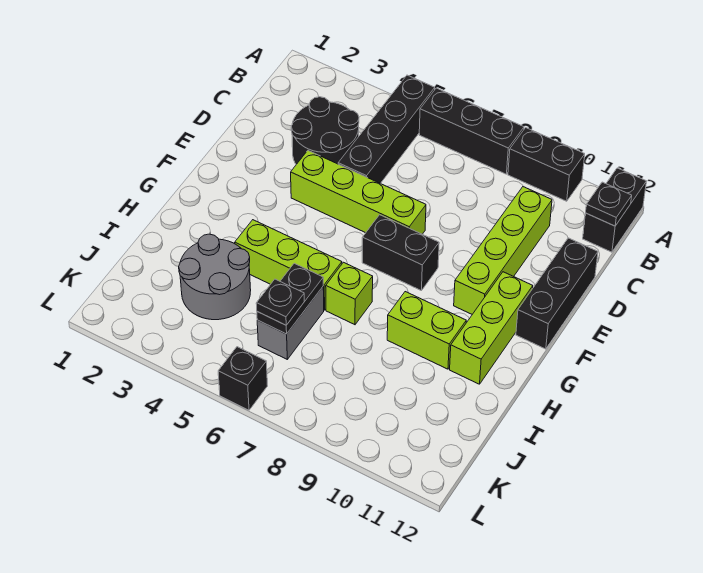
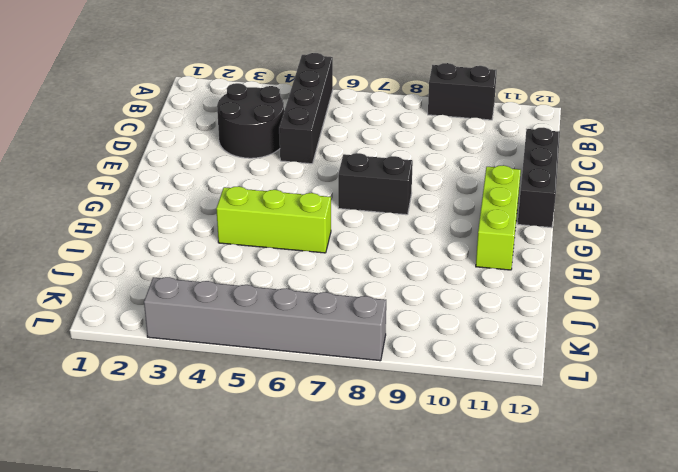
grey 1x6 brick [144,277,386,361] -> black 1x1 brick [218,347,267,410]
none -> black 1x3 brick [419,88,524,174]
none -> black 1x2 brick [583,168,646,252]
none -> lime 1x4 brick [454,187,552,314]

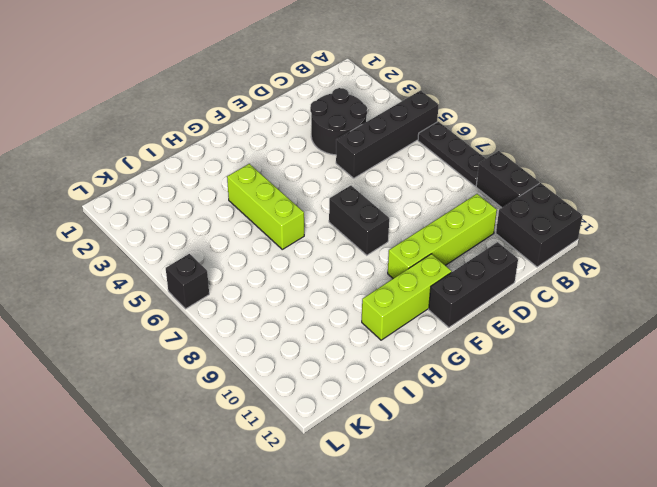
black 1x3 plate [418,122,486,186] -> black 1x3 brick [419,88,524,174]
black 2x2 brick [496,183,583,267] -> black 1x2 brick [583,168,646,252]
none -> lime 1x4 brick [291,151,426,234]
none -> lime 1x1 brick [326,262,373,325]
none -> lime 1x2 brick [387,292,466,369]

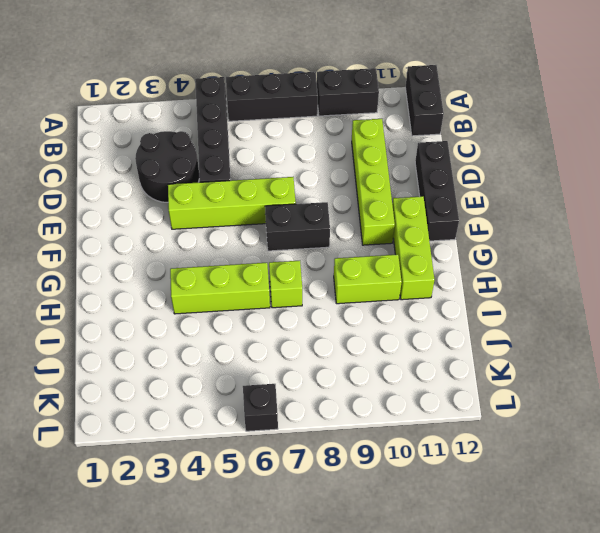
none -> grey 2x2 round brick [179,234,251,320]
none -> grey 1x2 brick [257,287,324,359]
none -> black 1x1 plate [586,182,632,226]

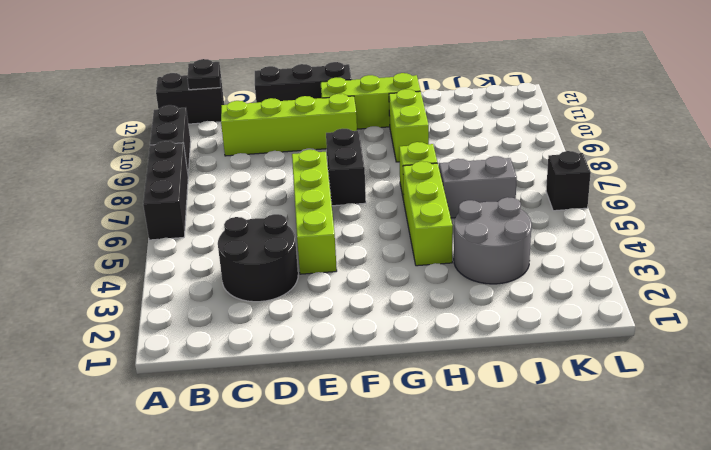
none -> black 1x4 brick [338,75,435,183]
none -> black 1x2 plate [257,263,323,334]
none -> black 1x1 plate [256,279,304,325]

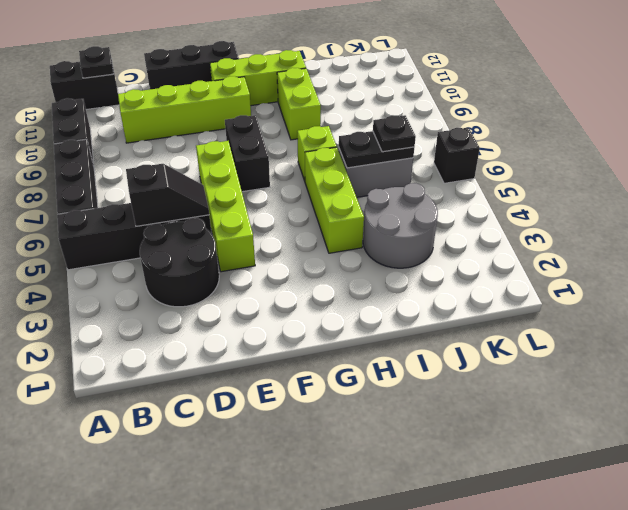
black 1x2 slope [126,164,209,226] -> none

